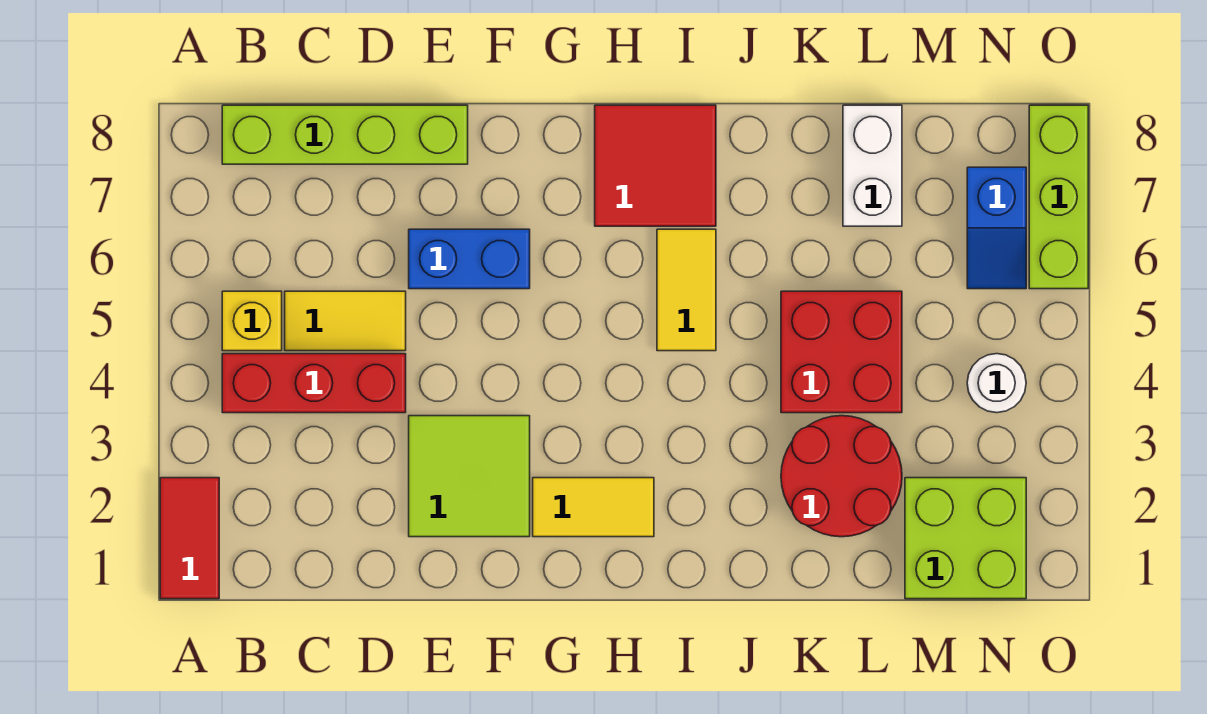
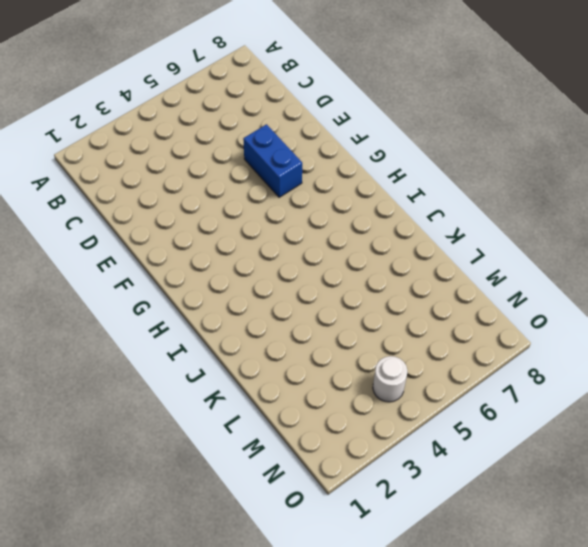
none -> red 1x2 tile [160,478,219,599]
none -> red 1x3 brick [222,354,406,413]
none -> yellow 1x1 brick [222,291,282,351]

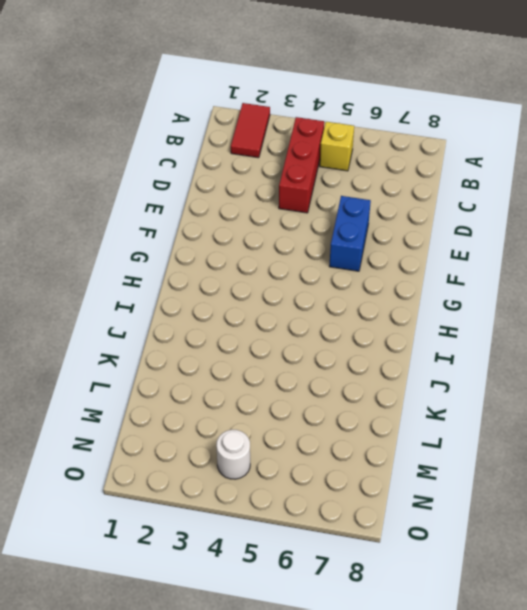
red 1x2 tile [231,103,270,158] -> red 1x2 tile turned to [160,478,219,599]
none -> lime 1x4 brick [222,105,468,164]
none -> yellow 1x2 tile [285,291,406,351]
none -> lime 2x2 tile [409,416,530,537]

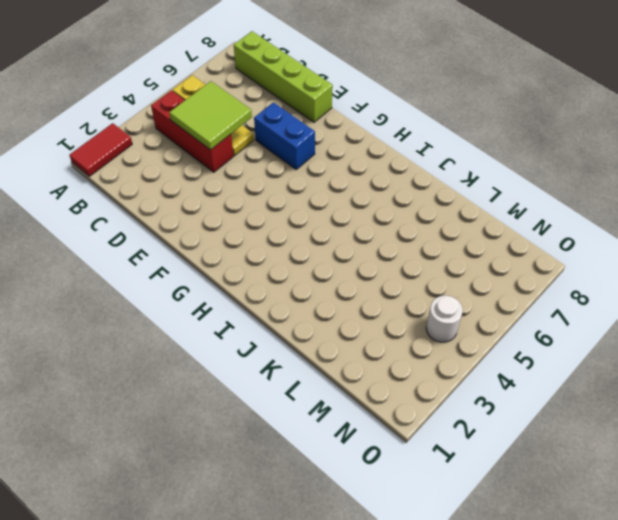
lime 2x2 tile [169,81,252,150] -> lime 2x2 tile moved to [409,416,530,537]
none -> yellow 1x2 tile [533,478,654,537]
none -> red 2x2 tile [595,105,716,226]
none -> yellow 1x2 tile [657,229,716,351]

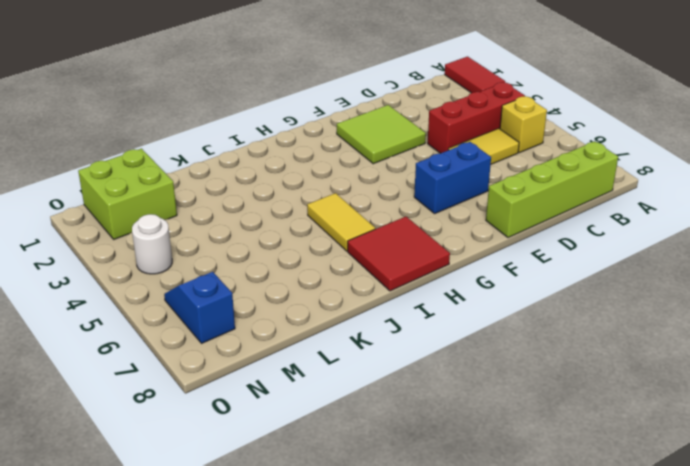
none -> yellow 1x2 tile [533,478,654,537]
none -> red 2x2 round brick [781,416,902,537]
none -> red 2x2 brick [781,291,902,413]

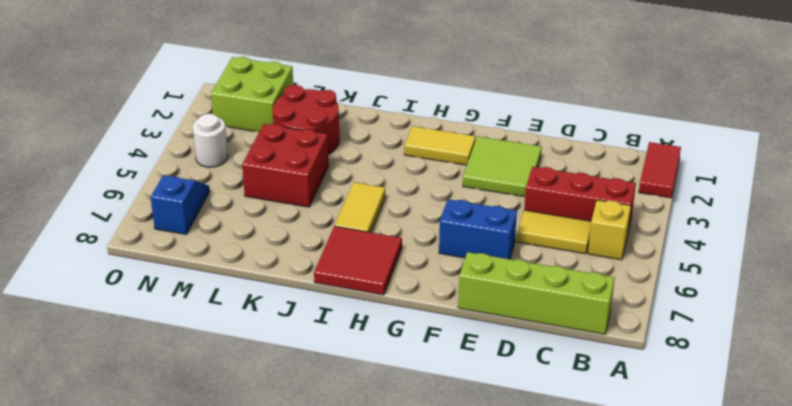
none -> white 1x2 brick [843,105,902,226]
none -> lime 1x3 brick [1029,105,1088,289]

